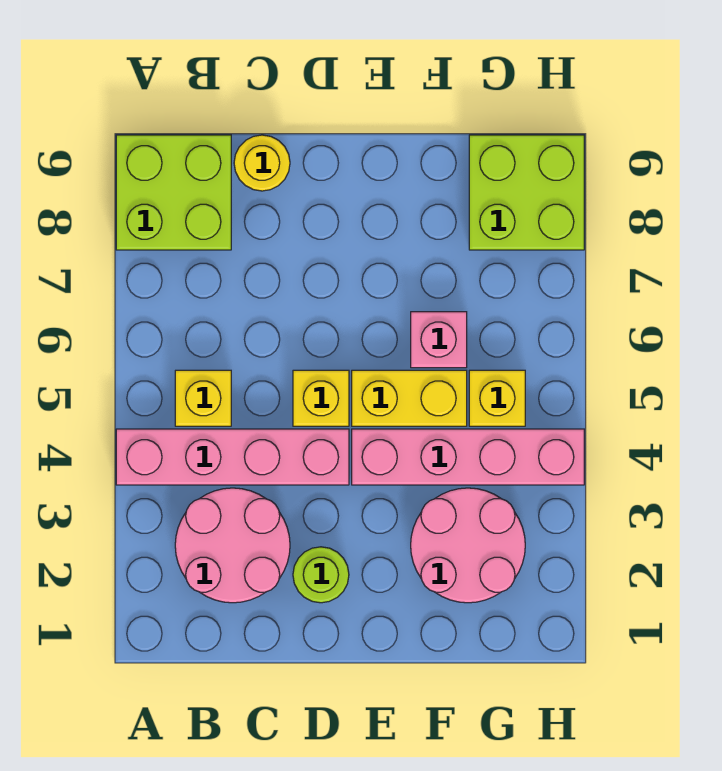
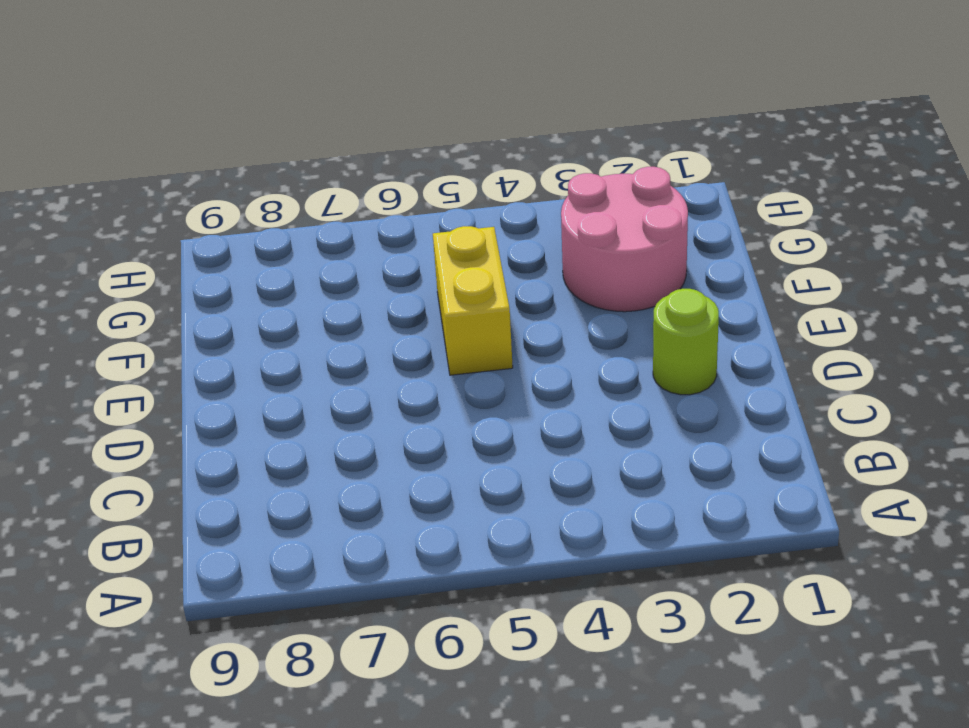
none -> pink 1x4 brick [116,429,349,485]
none -> lime 2x2 brick [116,135,231,250]
none -> pink 2x2 round brick [175,488,290,603]

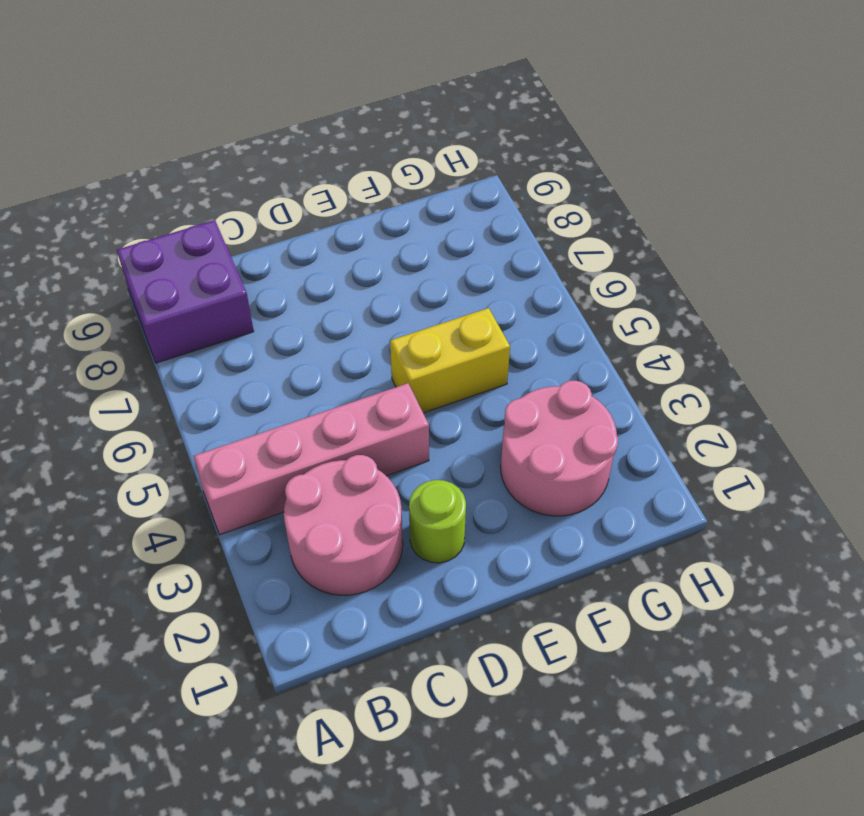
purple 2x2 brick [117,220,254,363] -> lime 2x2 brick [116,135,231,250]
none -> yellow 1x1 brick [175,370,231,426]
none -> yellow 1x1 round brick [234,135,290,191]
none -> yellow 1x1 brick [293,370,349,426]

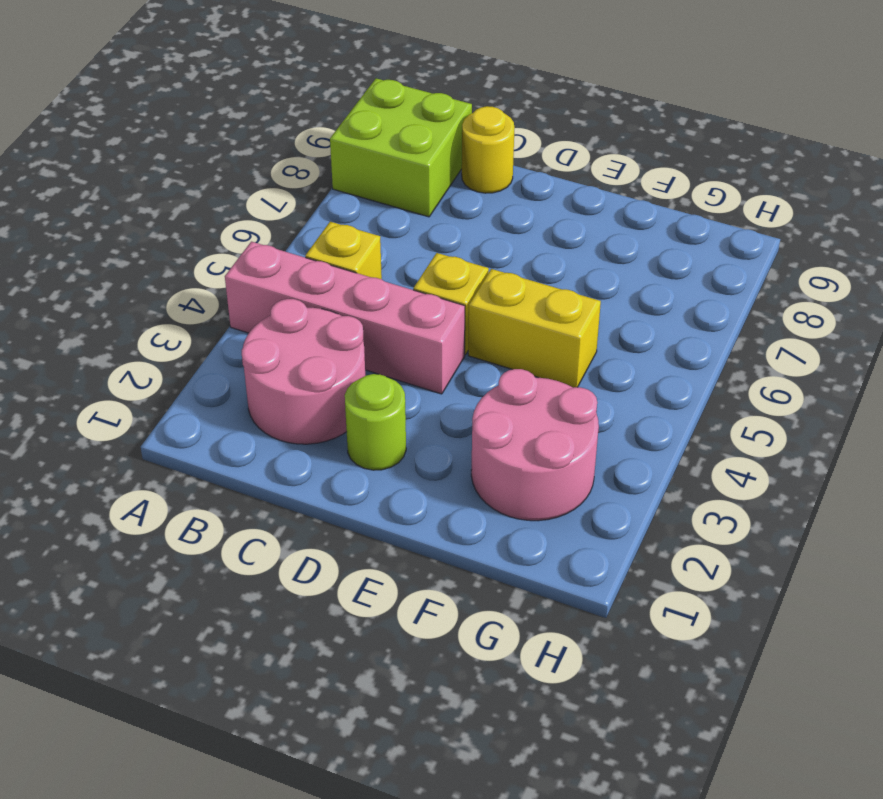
none -> pink 1x4 brick [352,429,584,485]
none -> pink 1x1 brick [411,312,467,368]
none -> yellow 1x1 brick [469,370,525,426]

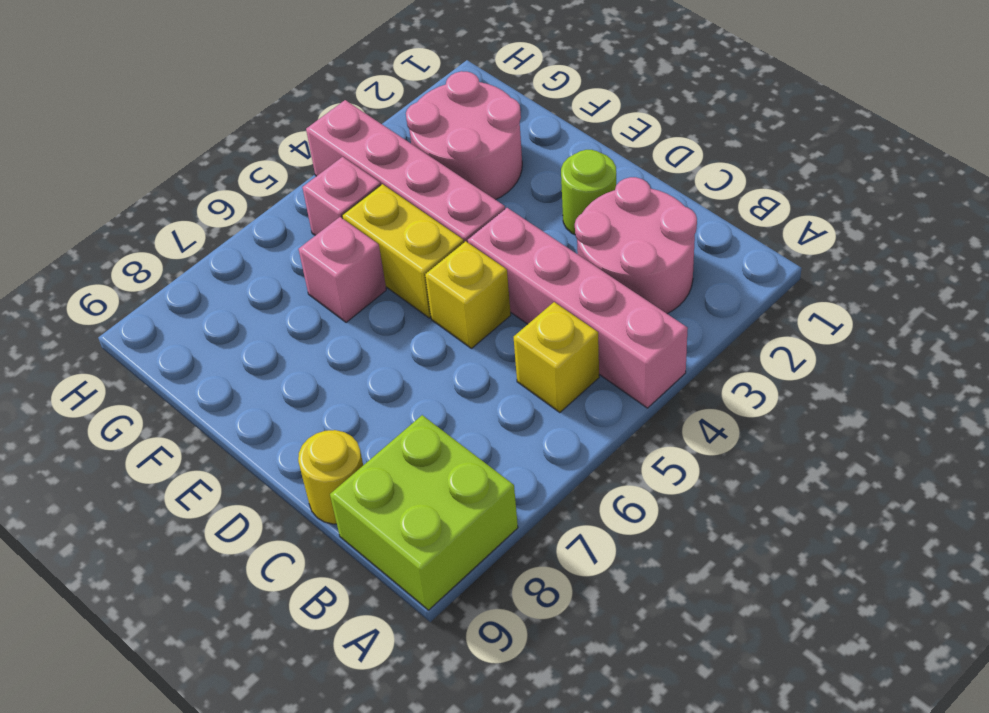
pink 1x1 brick [302,157,381,236] -> yellow 1x1 brick [469,370,525,426]
none -> lime 2x2 brick [469,135,584,250]

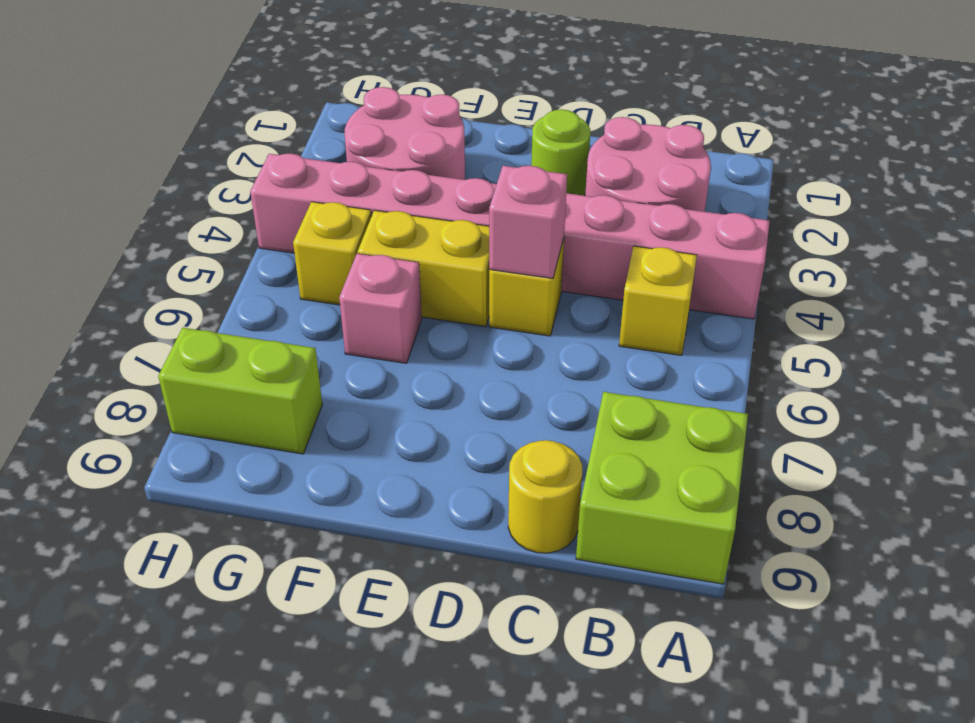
pink 1x1 brick [489,166,567,278] -> none
lime 1x2 brick [158,328,322,454] -> lime 2x2 brick [469,135,584,250]

